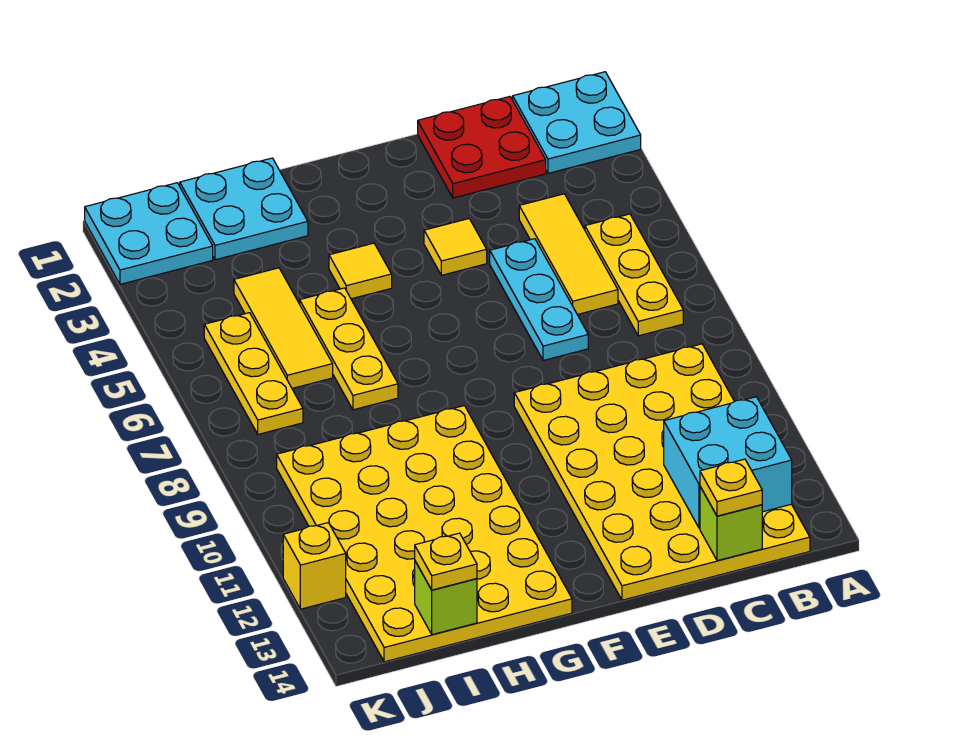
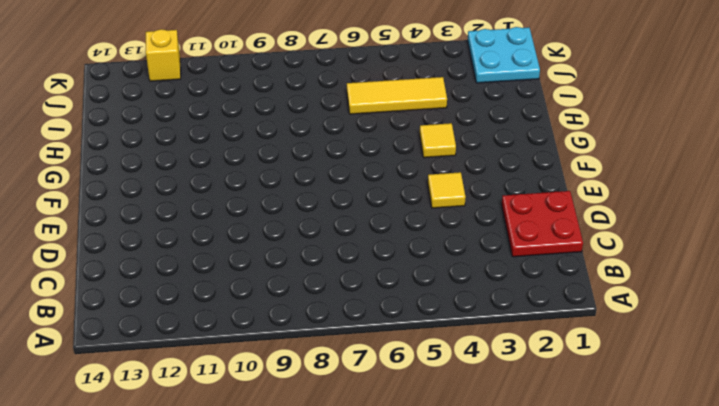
none -> cyan 2x2 plate [513,72,641,173]
none -> yellow 1x3 plate [585,214,683,336]
none -> yellow 4x6 plate [514,344,810,600]

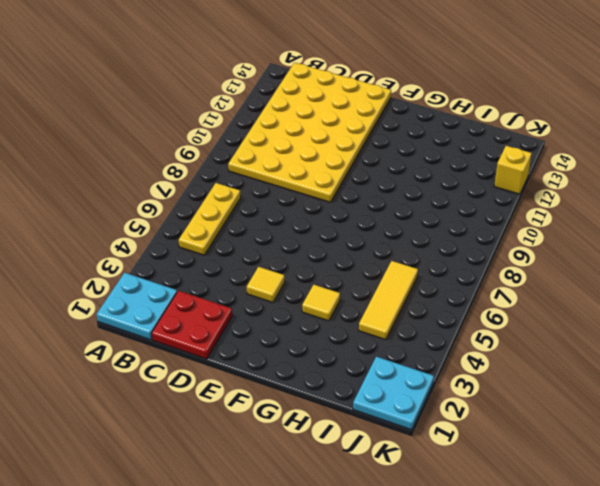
none -> yellow 1x3 tile [519,194,618,315]
none -> cyan 1x3 plate [490,239,588,360]
none -> yellow 4x6 plate [277,406,572,662]

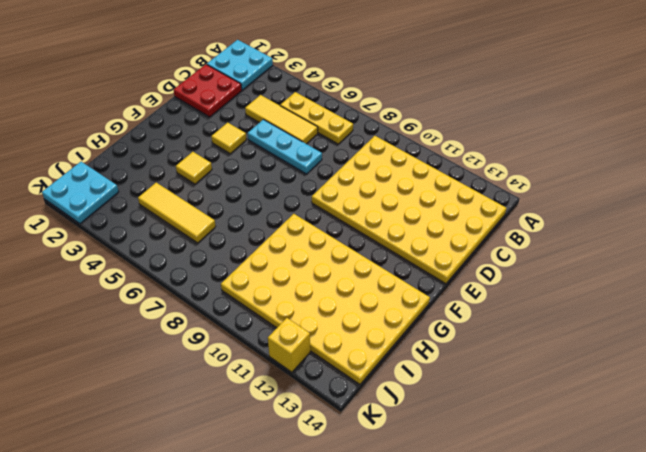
none -> cyan 2x2 plate [180,158,308,260]
none -> yellow 1x3 plate [300,288,398,410]
none -> yellow 1x3 plate [204,313,303,434]

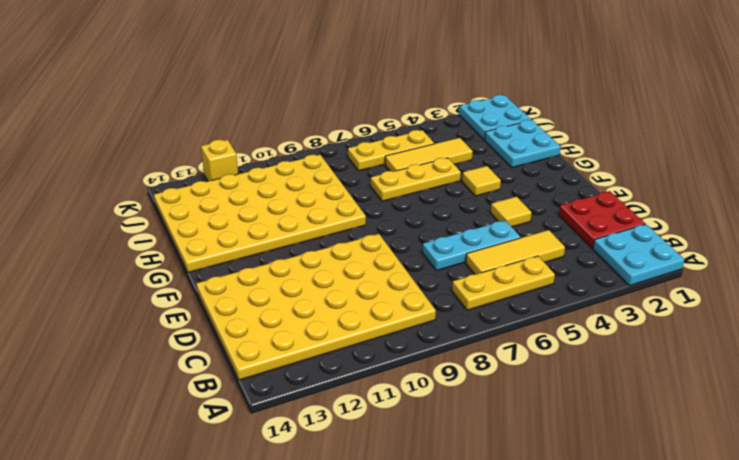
none -> cyan 2x2 brick [664,397,792,528]
none -> lime 1x1 brick [700,487,762,561]
none -> lime 1x1 brick [415,561,477,635]

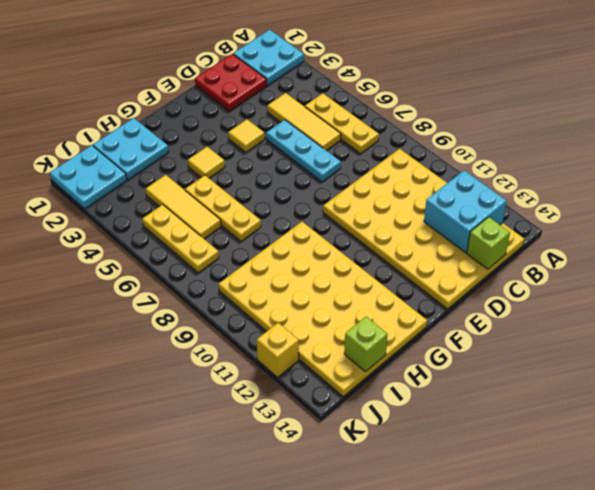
none -> yellow 1x1 plate [700,459,762,516]
none -> yellow 1x1 plate [415,533,477,590]

